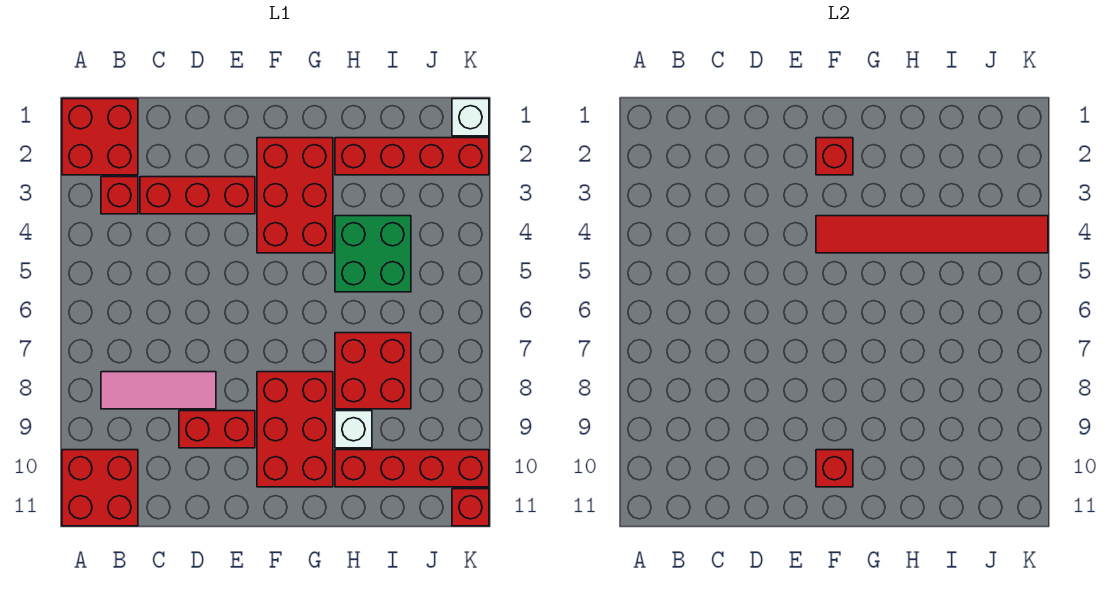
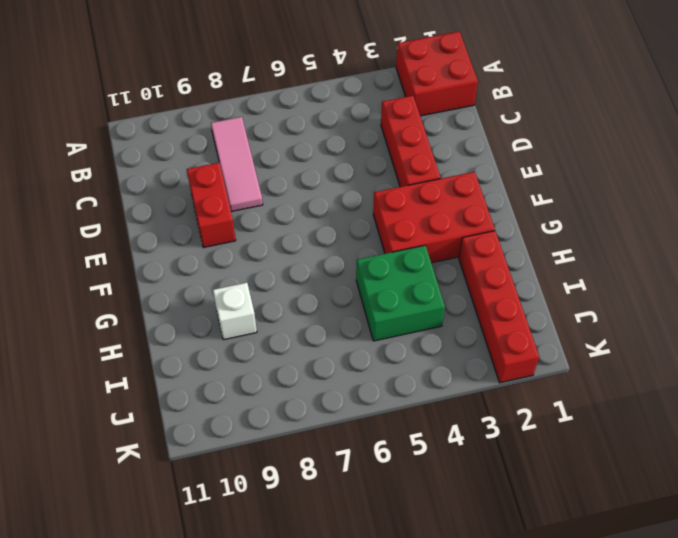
none -> red 2x2 brick [62,450,138,526]
none -> red 1x1 brick [101,177,138,214]
none -> red 2x3 brick [257,372,333,487]

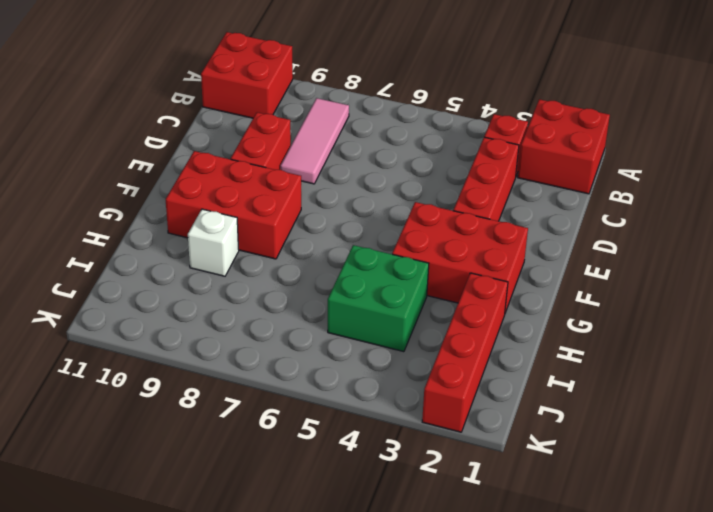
none -> red 2x2 brick [335,333,411,409]
none -> red 1x4 brick [335,450,489,487]
none -> white 1x1 brick [452,99,489,136]

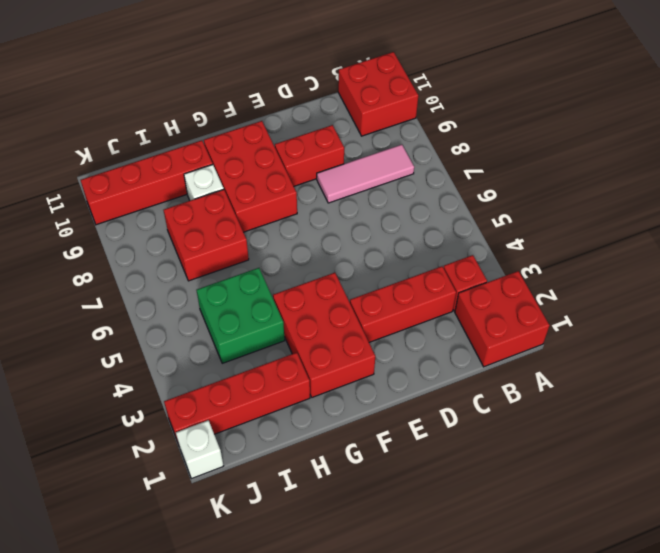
none -> red 1x1 brick [452,489,489,526]
none -> red 1x1 brick [816,138,853,175]
none -> red 1x6 tile [816,216,1048,253]

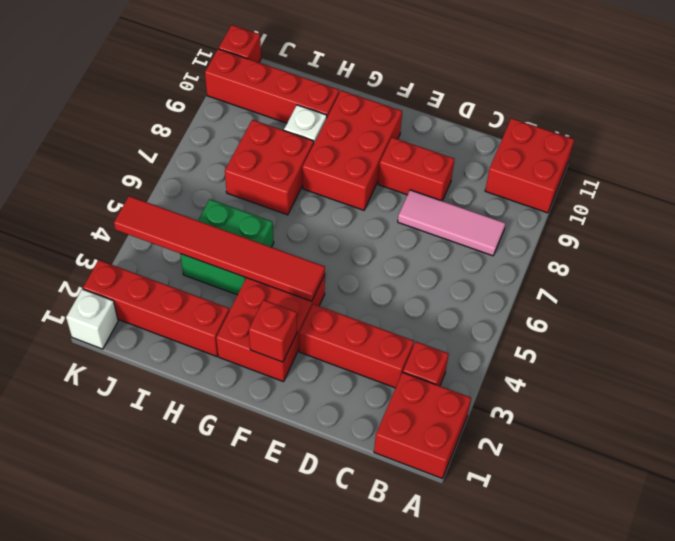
none -> red 1x1 brick [816,450,853,487]

